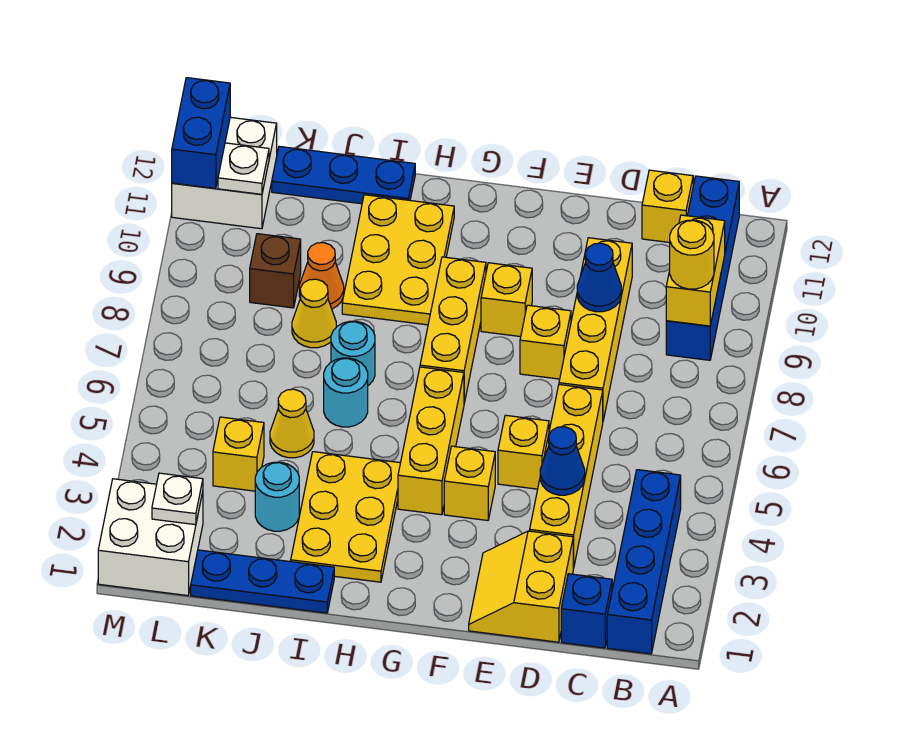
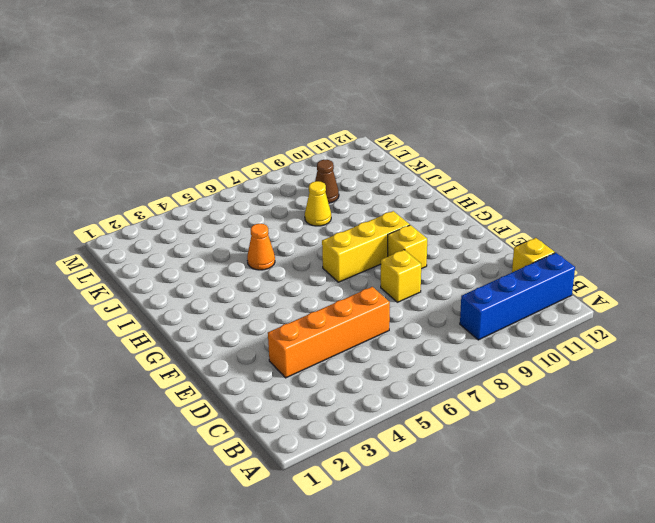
orange 1x4 brick [268,287,390,378] -> yellow 1x4 brick [530,385,603,569]
orange 1x1 cone [247,224,275,270] -> orange 1x1 cone moved to [299,243,344,309]
brown 1x1 cone [315,160,339,203] -> brown 1x1 brick [250,234,301,308]
none -> blue 1x4 brick [607,470,681,654]
none -> blue 1x1 brick [561,574,612,648]
none -> yellow 2x2 slope [469,531,573,642]
none -> yellow 1x4 brick [559,238,632,420]

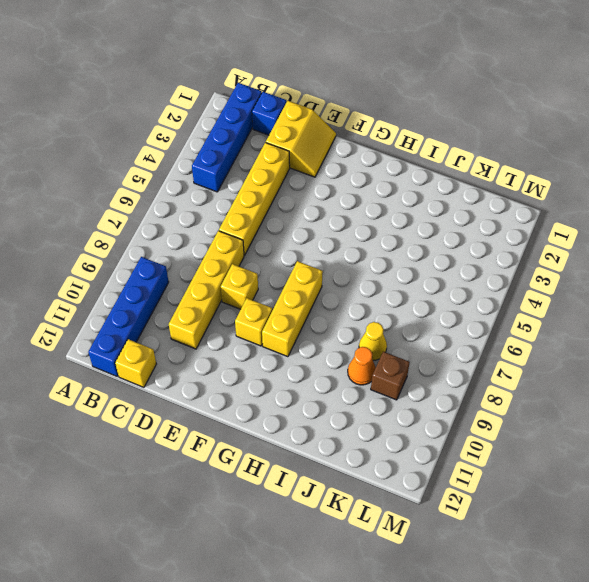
none -> yellow 1x1 brick [498,415,549,489]
none -> yellow 1x1 brick [444,446,495,520]
none -> yellow 1x3 brick [398,367,464,515]
none -> yellow 2x3 plate [291,452,400,582]

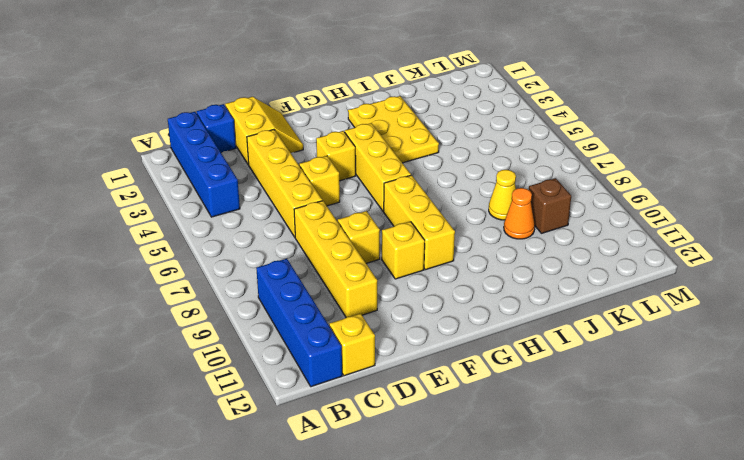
none -> yellow 2x3 plate [342,195,454,325]
none -> blue 1x3 plate [191,550,334,613]
none -> cyan 1x1 round brick [324,358,368,427]
none -> cyan 1x1 round brick [331,321,375,386]

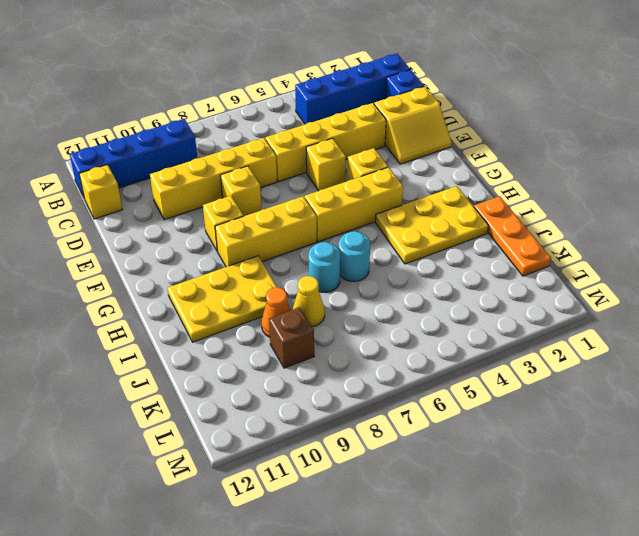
orange 1x3 plate [474,196,551,276] -> blue 1x3 plate [191,550,334,613]
none -> blue 1x3 plate [272,146,415,204]
none -> cyan 1x1 round brick [255,462,299,531]
none -> yellow 1x1 cone [270,389,314,458]
none -> yellow 1x1 brick [213,417,264,491]

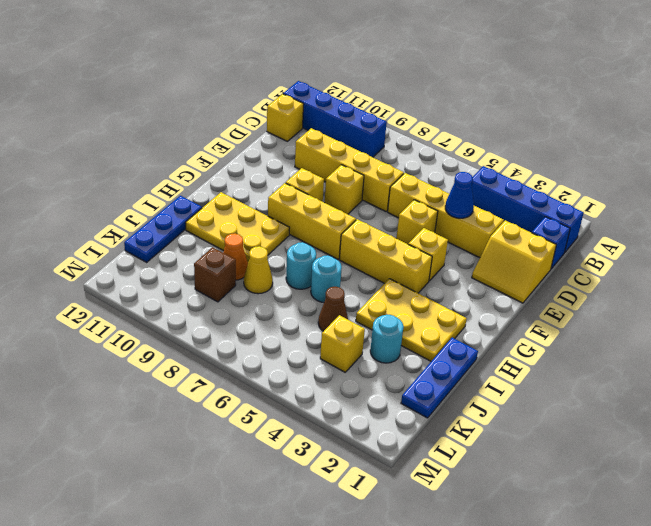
brown 1x1 cone [318,287,348,331] -> yellow 1x1 cone [270,389,314,458]
none -> white 2x2 brick [98,479,203,596]
none -> white 2x2 brick [172,117,277,229]
none -> yellow 1x2 brick [666,215,725,326]
none -> blue 1x1 cone [577,243,621,312]

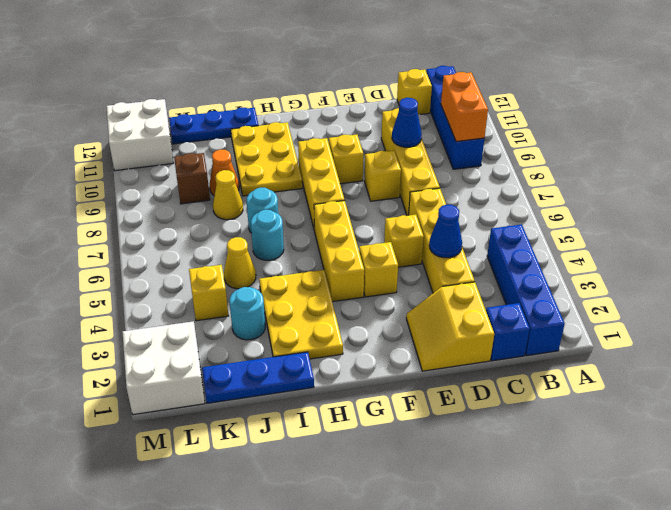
orange 1x2 brick [441,72,488,142] -> yellow 1x2 brick [666,215,725,326]
none -> white 1x1 plate [152,473,203,525]
none -> white 1x1 plate [218,143,269,194]
none -> blue 1x2 brick [172,78,230,189]
none -> yellow 1x1 round brick [670,220,714,289]

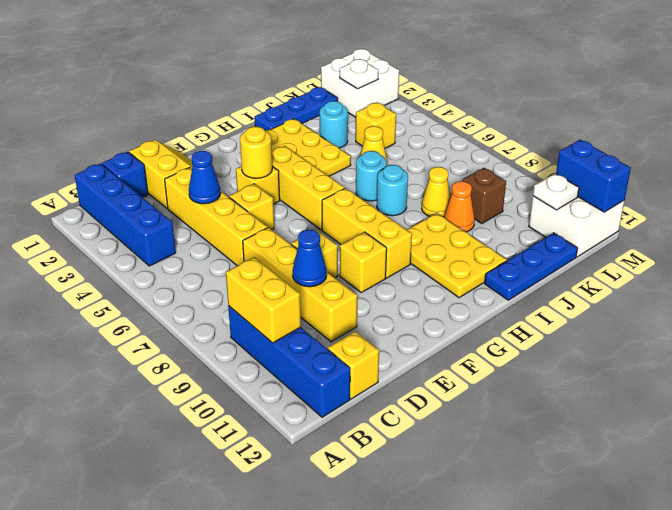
yellow 1x1 round brick [240,127,272,178] -> yellow 1x1 round brick moved to [670,220,714,289]

